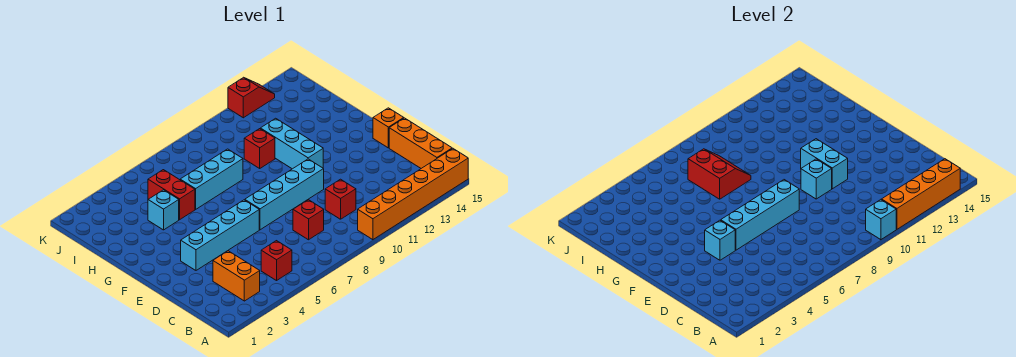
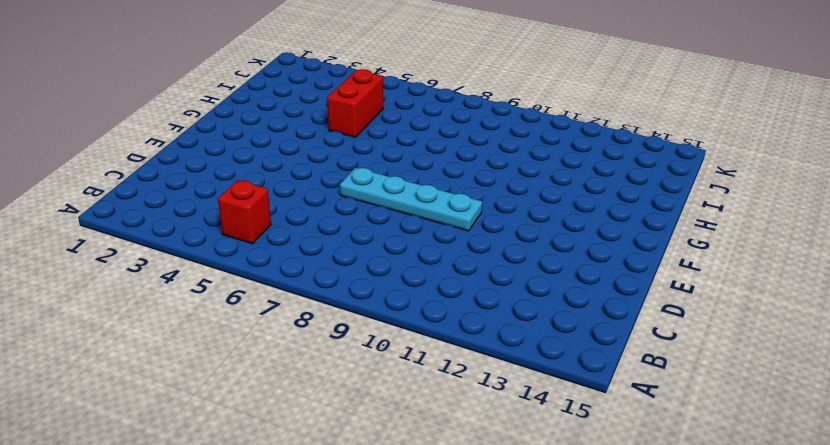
cyan 1x4 plate [340,168,482,231] -> cyan 1x4 brick [245,159,324,230]
none -> orange 1x6 brick [358,149,468,240]
none -> orange 1x2 brick [213,251,260,301]
none -> orange 1x3 brick [389,118,452,168]

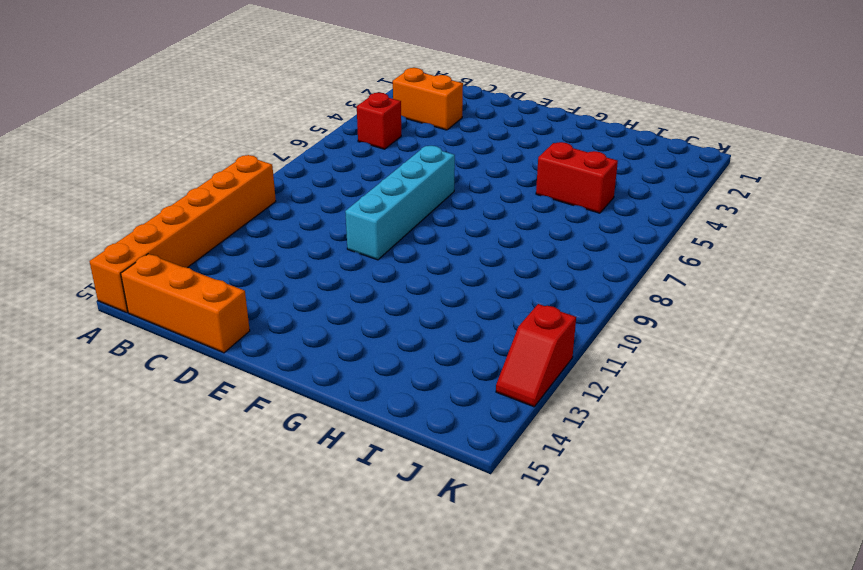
none -> red 1x1 brick [293,200,324,240]
none -> red 1x1 brick [325,179,356,219]
none -> cyan 1x4 brick [181,200,259,270]

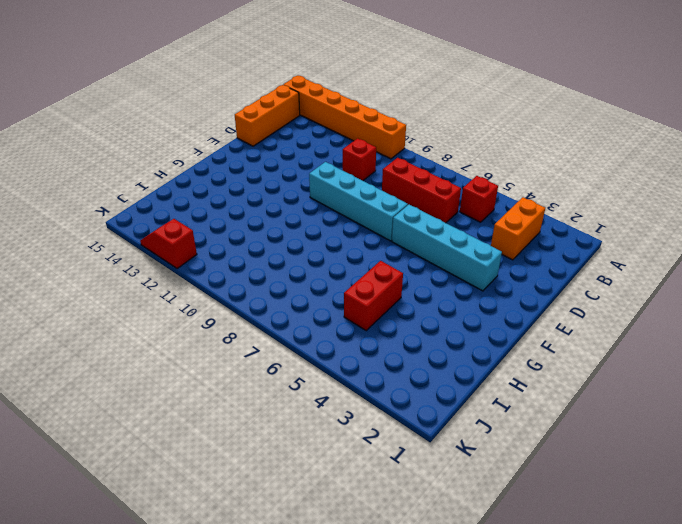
red 1x3 brick [382,158,461,223] -> red 1x1 brick [293,200,324,240]
none -> orange 1x1 brick [373,108,404,148]
none -> cyan 1x3 brick [260,118,323,169]
none -> cyan 1x1 brick [148,190,179,230]

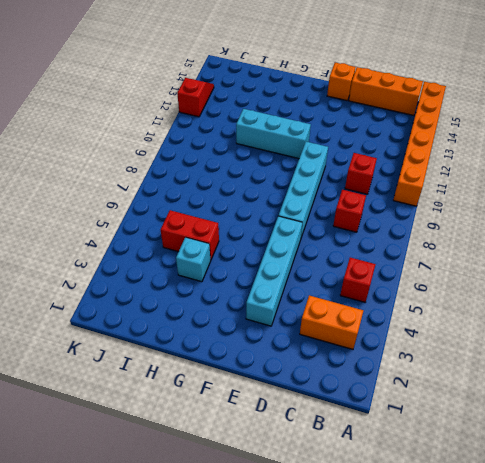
none -> cyan 1x3 brick [180,149,243,209]
none -> red 1x1 brick [244,129,275,168]
none -> cyan 1x1 brick [866,200,896,240]

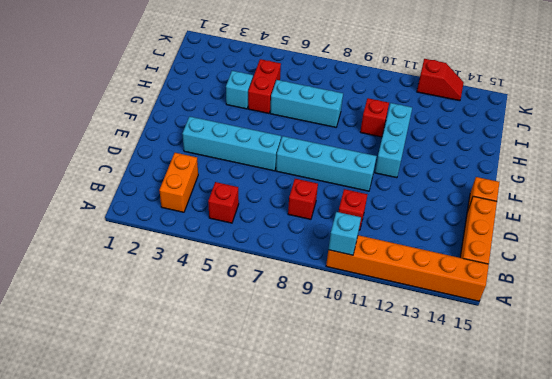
none -> orange 1x4 brick [882,159,960,229]
none -> cyan 1x1 brick [705,220,735,260]
none -> cyan 1x4 brick [721,180,799,250]

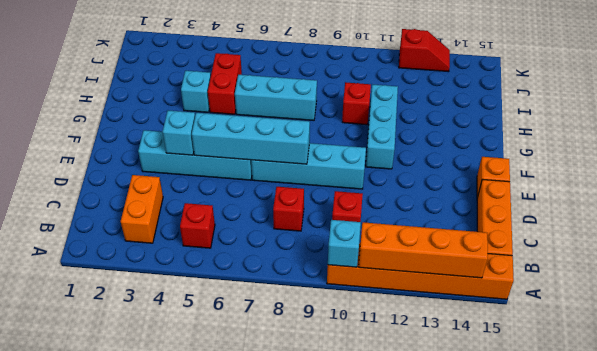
none -> cyan 1x1 brick [801,159,832,199]
none -> cyan 1x2 brick [801,139,848,189]
none -> red 2x2 slope [688,149,751,199]

